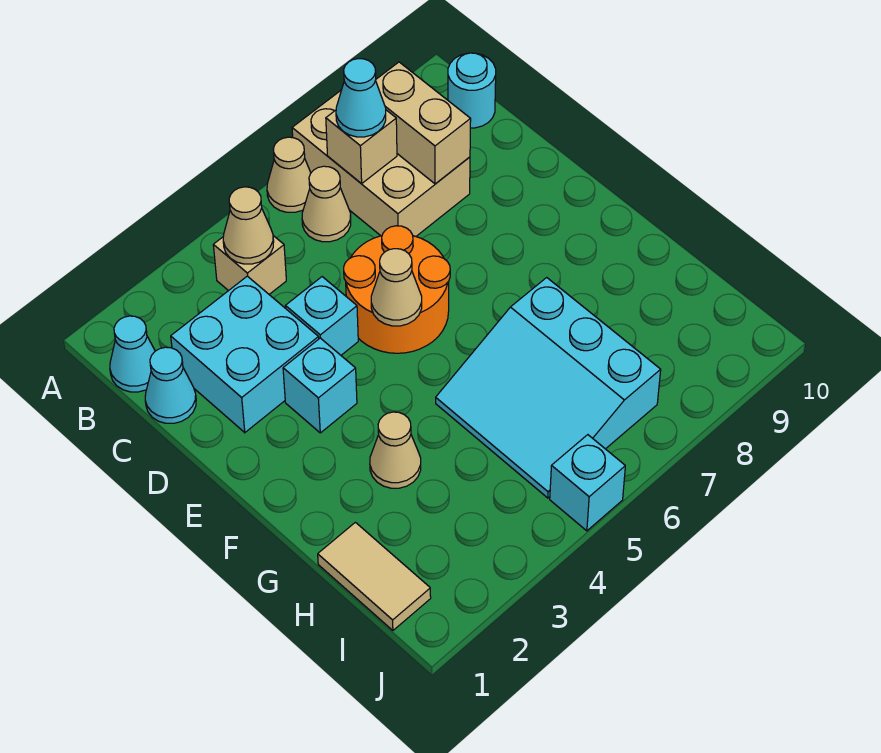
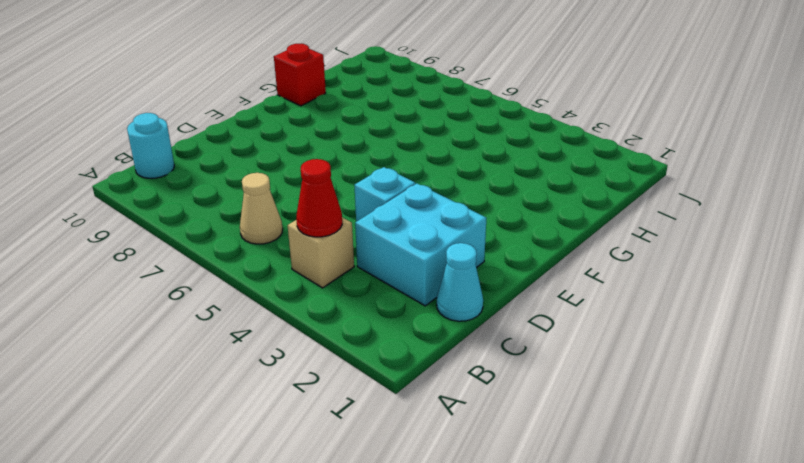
red 1x1 cone [296,159,342,237] -> tan 1x1 cone [223,187,274,264]
red 1x1 brick [274,44,326,106] -> none
none -> tan 1x1 cone [267,137,311,212]
none -> tan 2x3 brick [292,91,470,236]
none -> cyan 1x1 cone [110,316,155,392]

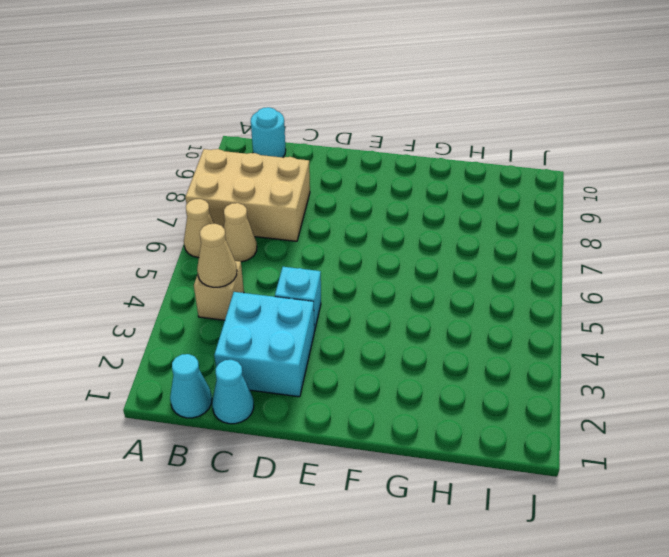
none -> orange 2x2 round brick [344,226,450,353]
none -> cyan 1x1 brick [283,338,357,433]
none -> tan 1x1 cone [370,412,421,488]

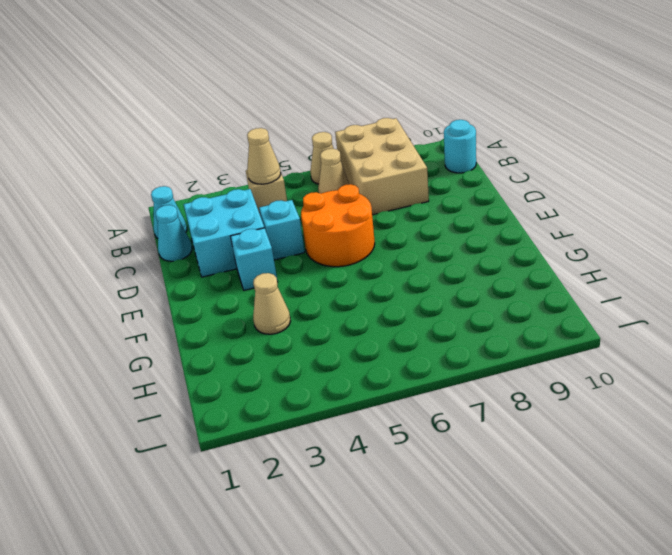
none -> cyan 3x3 slope [436,278,661,498]
none -> tan 1x2 tile [318,522,431,630]
none -> cyan 1x1 brick [550,435,625,531]

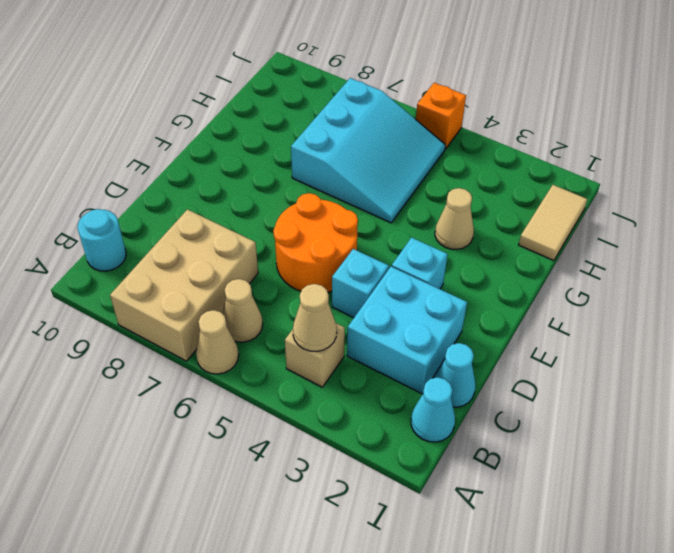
orange 1x1 brick [416,83,466,149] -> cyan 1x1 brick [550,435,625,531]
none -> tan 1x1 brick [326,110,397,184]
none -> tan 1x2 brick [376,62,471,184]
none -> tan 1x1 cone [371,249,422,326]

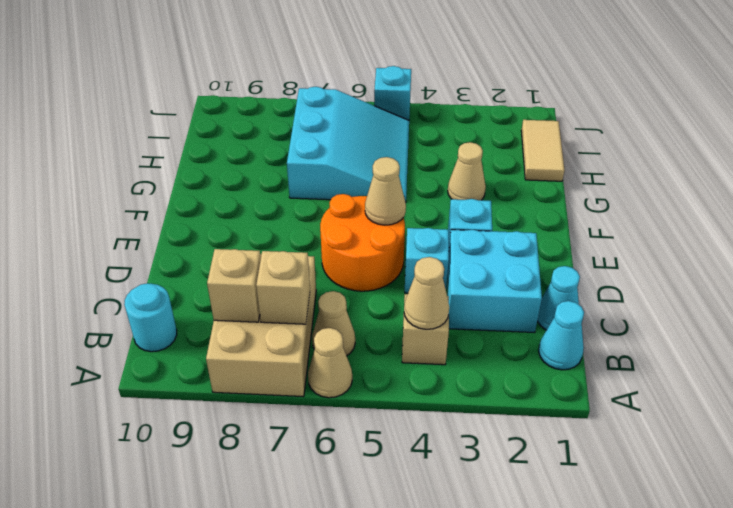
tan 1x1 brick [207,249,261,322] -> tan 1x2 brick [376,62,471,184]
none -> cyan 1x1 cone [336,59,386,137]

